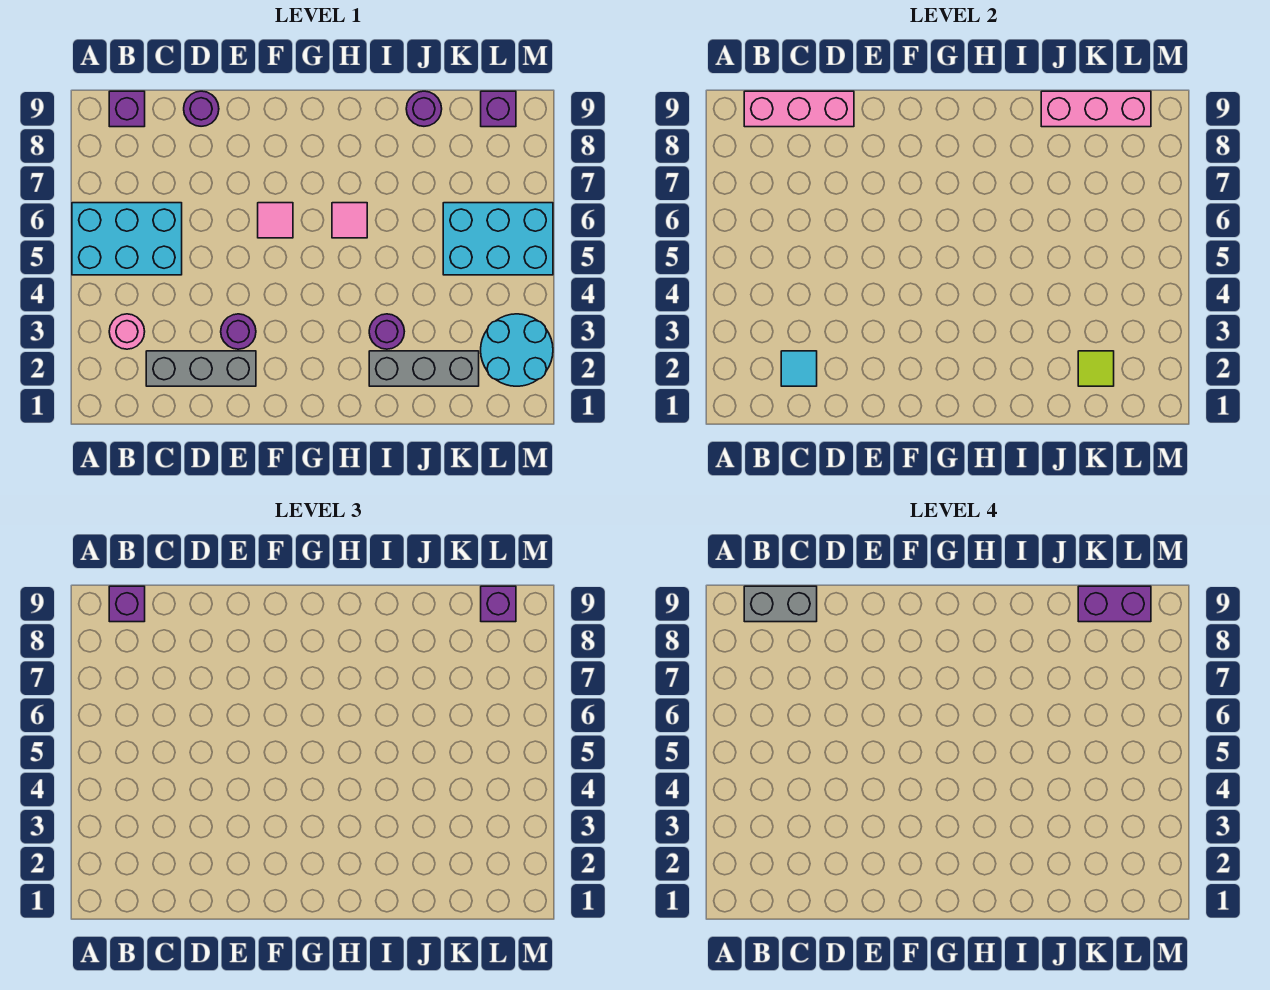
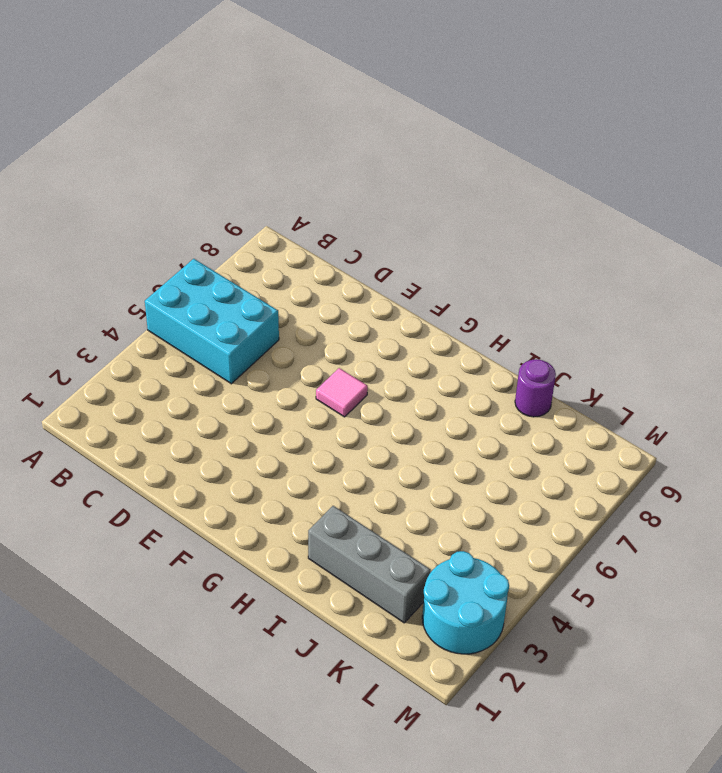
none -> pink 1x1 round brick [109,314,145,349]
none -> purple 1x1 brick [109,91,145,127]
none -> grey 1x3 brick [146,351,256,386]

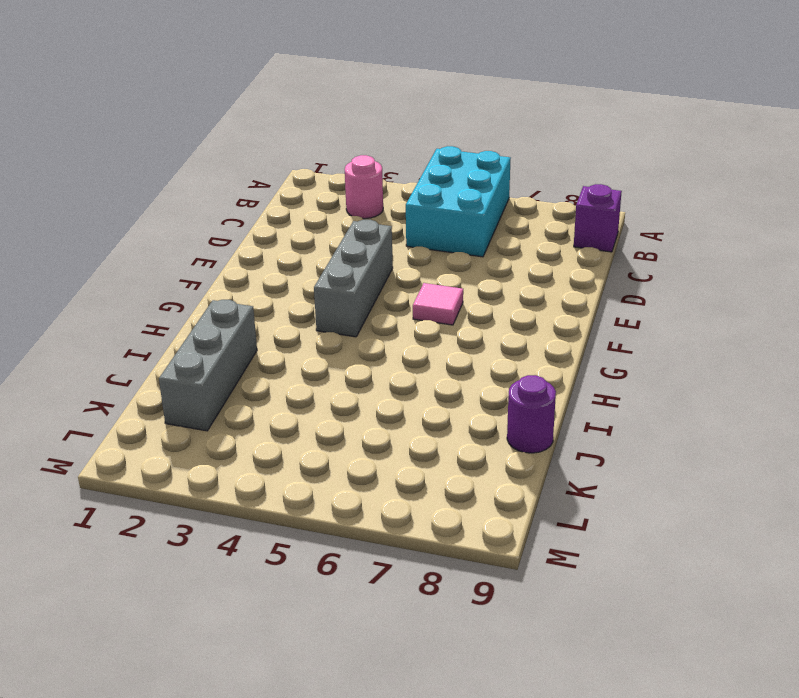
grey 1x3 brick [314,220,393,337] -> grey 1x3 brick moved to [146,351,256,386]
none -> purple 1x1 round brick [184,91,219,126]
none -> purple 1x1 round brick [221,314,256,349]
none -> pink 1x1 tile [332,203,367,238]

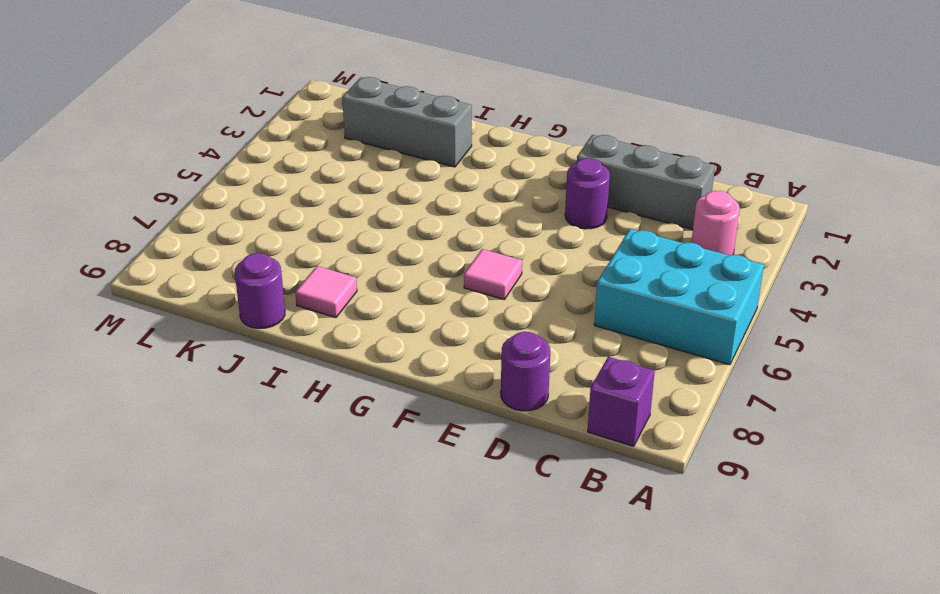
pink 1x1 tile [295,266,357,318] -> pink 1x1 tile moved to [332,203,367,238]
none -> purple 1x1 round brick [369,314,404,349]
none -> cyan 2x3 brick [443,203,553,275]
none -> cyan 2x2 round brick [481,314,553,386]

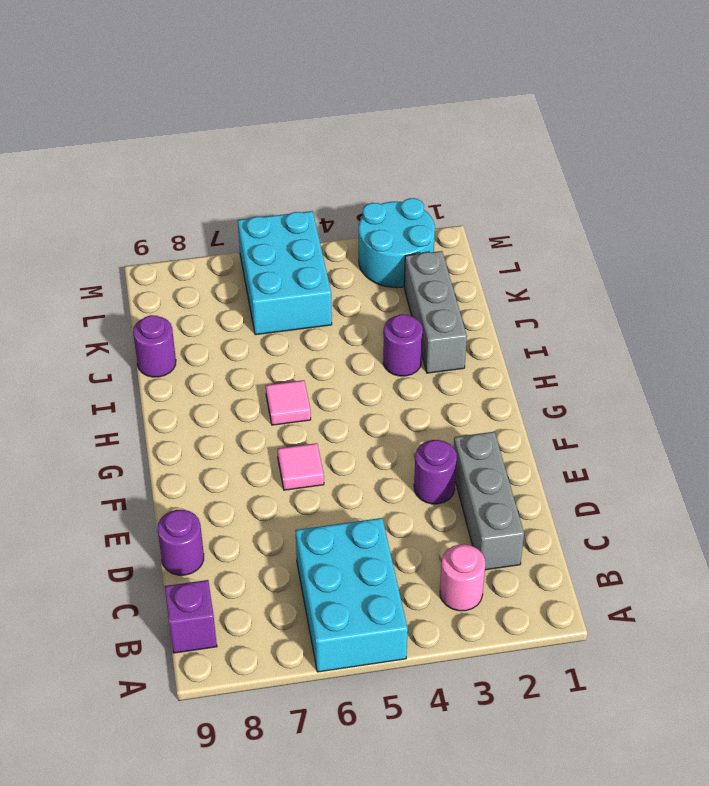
none -> purple 1x1 brick [481,91,516,127]
none -> pink 1x3 brick [744,91,854,127]
none -> cyan 1x1 tile [781,351,817,386]

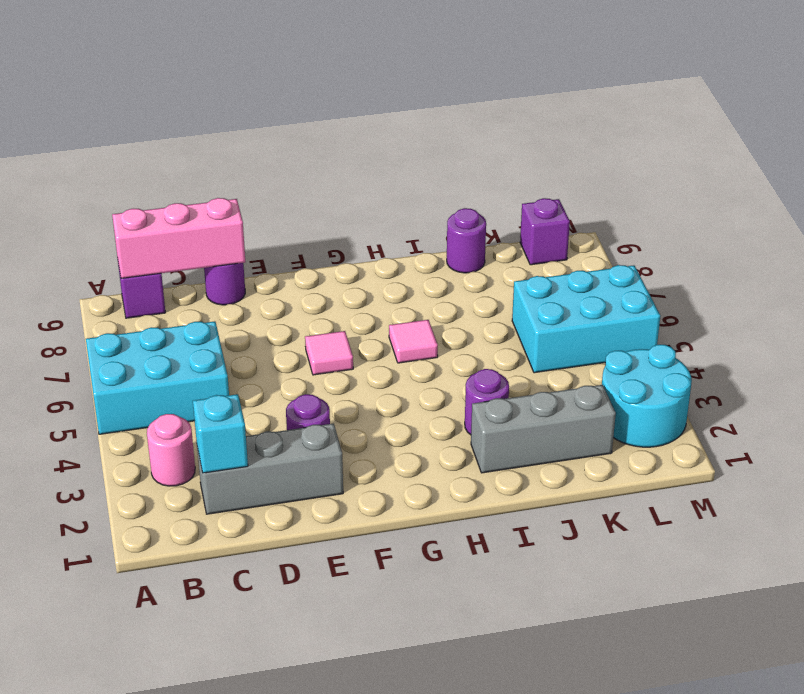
cyan 1x1 brick [193,394,248,473] -> cyan 1x1 tile [781,351,817,386]
none -> pink 1x3 brick [1041,91,1151,127]
none -> lime 1x1 tile [1078,351,1114,386]
none -> purple 1x1 brick [109,586,145,622]

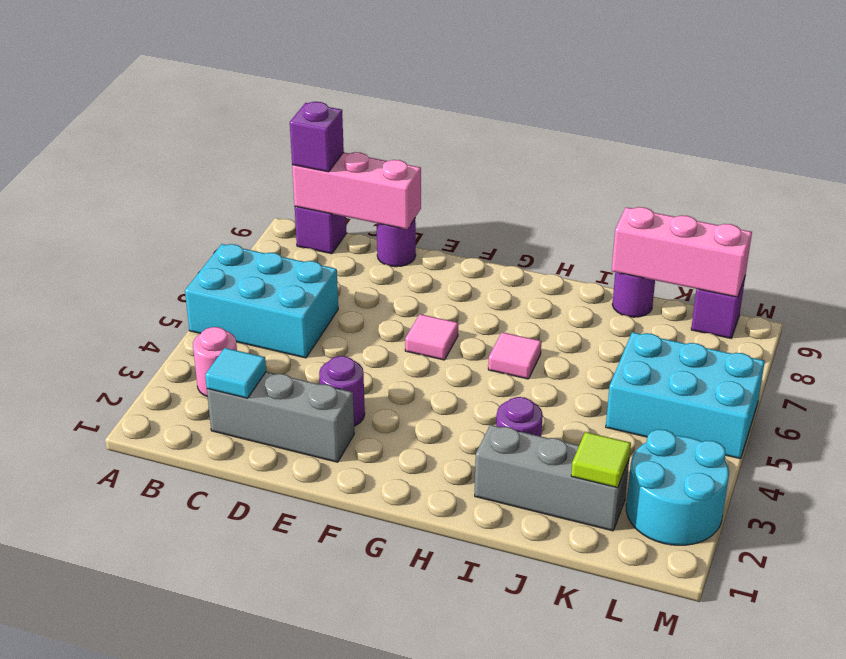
none -> purple 1x1 brick [481,586,516,622]
none -> grey 1x2 brick [744,586,817,622]
none -> purple 1x2 brick [1078,586,1151,622]

